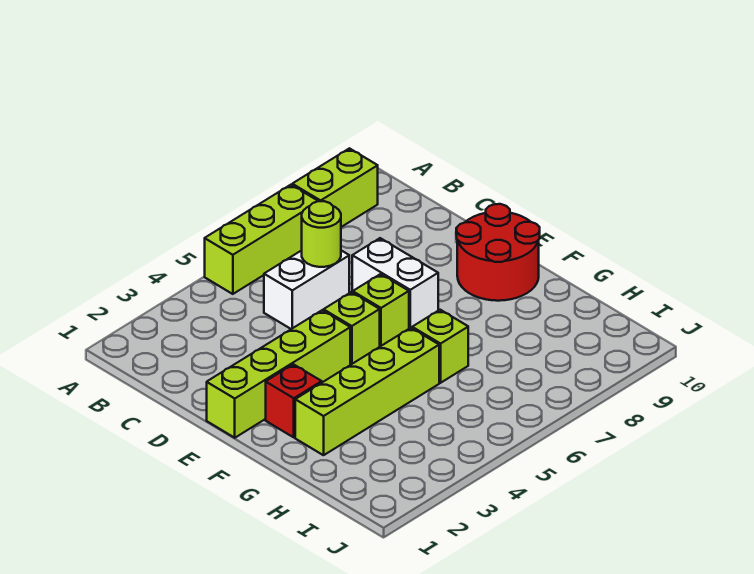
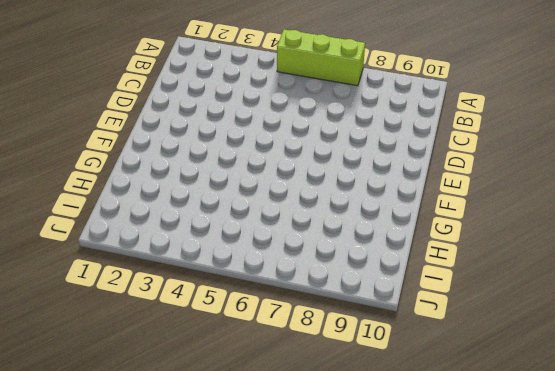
none -> lime 1x2 brick [292,148,378,227]
none -> white 1x2 brick [264,250,349,329]
none -> white 1x2 brick [352,238,438,328]

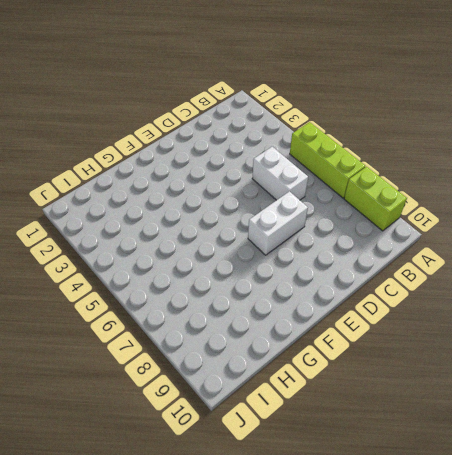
none -> lime 1x4 brick [207,310,350,438]
none -> lime 1x1 brick [324,292,380,365]
none -> lime 1x1 brick [352,274,409,346]

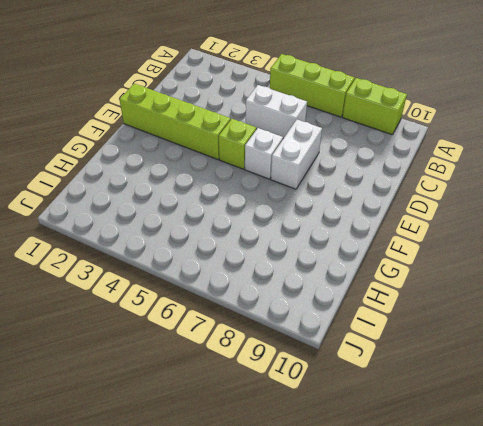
white 1x1 brick [245,128,283,179] -> lime 1x1 brick [352,274,409,346]
none -> red 2x2 round brick [456,204,540,301]
none -> red 1x1 brick [266,364,322,437]
none -> lime 1x4 brick [295,328,439,455]

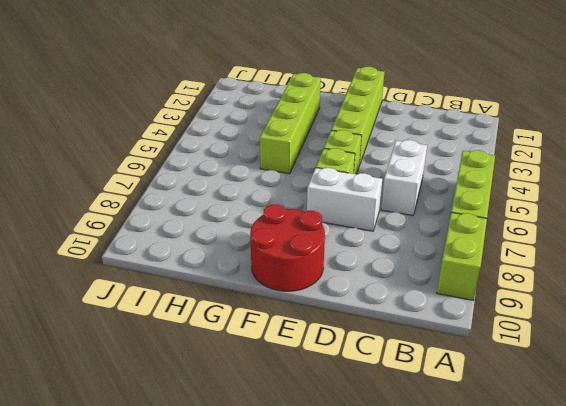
none -> red 1x1 brick [266,364,322,437]
none -> lime 1x1 brick [412,310,468,383]
none -> lime 1x1 round brick [302,201,341,267]

